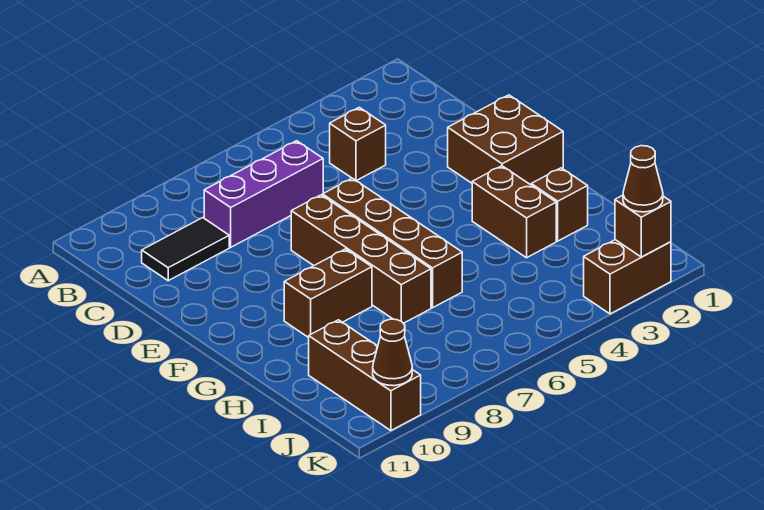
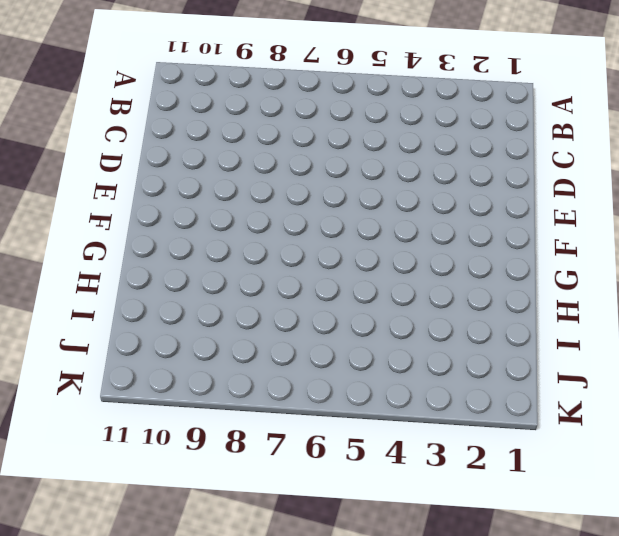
none -> brown 1x1 brick [330,107,386,181]
none -> purple 1x3 brick [204,141,323,247]
none -> black 1x2 tile [142,218,229,281]

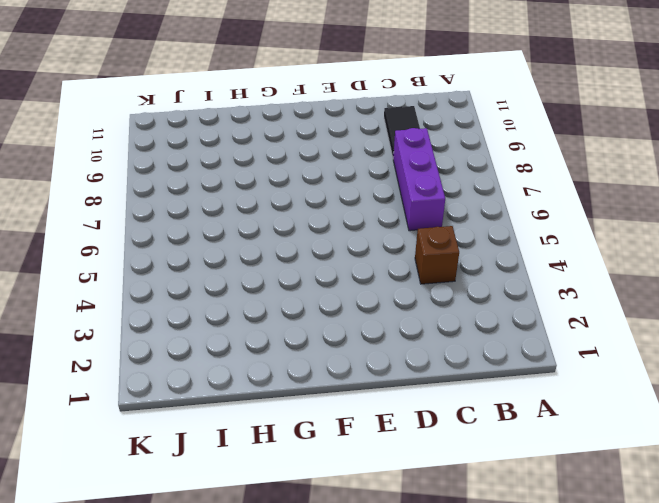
none -> brown 2x2 brick [448,95,563,185]
none -> brown 1x4 brick [323,178,462,308]
none -> brown 1x4 brick [291,195,431,323]

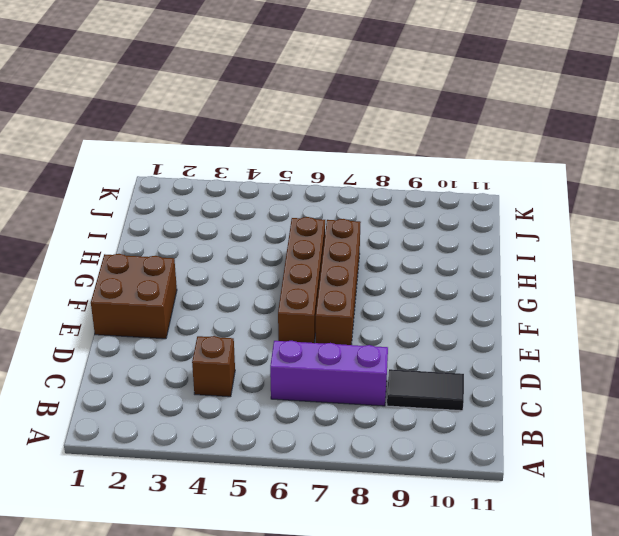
none -> brown 1x2 brick [472,166,556,258]
none -> brown 1x2 brick [284,249,372,338]
none -> brown 1x1 brick [531,168,588,241]

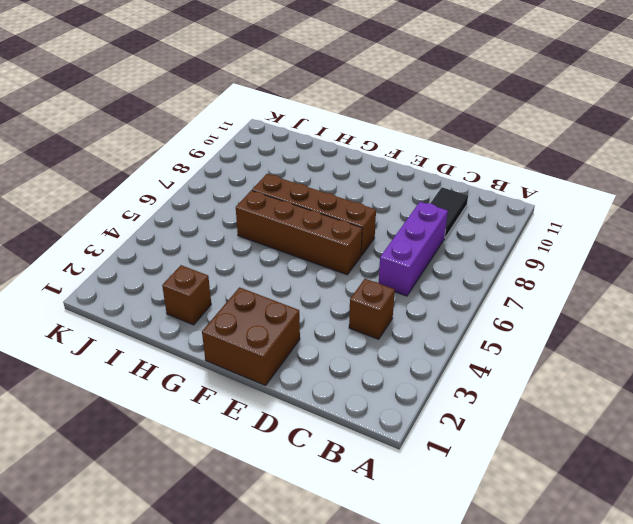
none -> brown 1x2 brick [472,166,556,258]
none -> brown 1x2 brick [284,249,372,338]
none -> brown 1x3 brick [309,320,421,431]

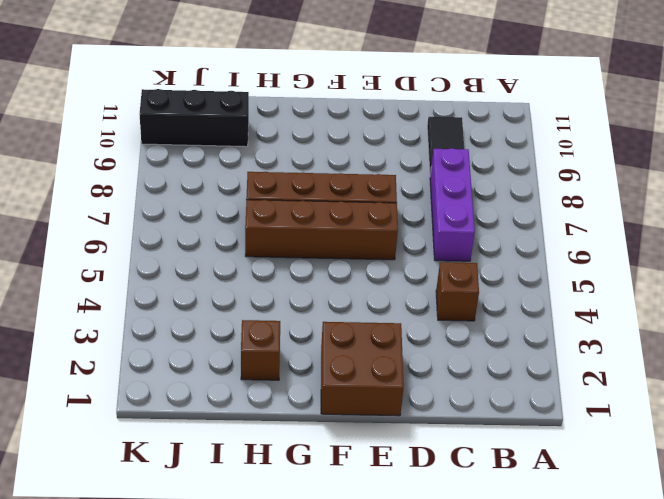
black 1x3 brick [139,89,249,147] -> brown 1x3 brick [309,320,421,431]
none -> brown 1x2 brick [472,166,556,258]
none -> brown 1x2 brick [284,249,372,338]
none -> brown 1x2 brick [584,240,671,314]

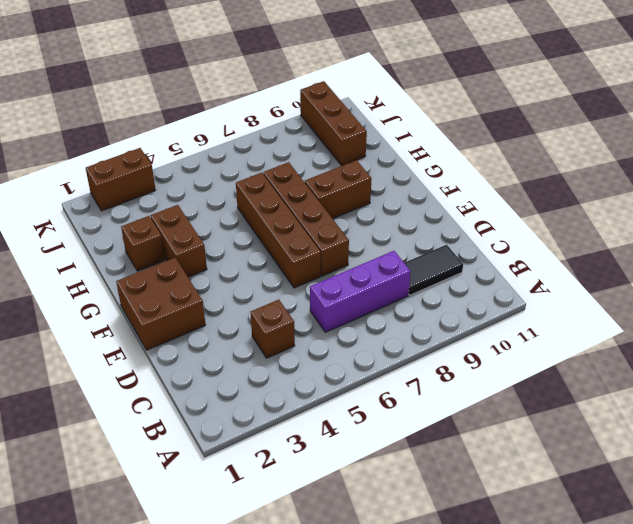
none -> brown 1x1 brick [615,195,671,257]
none -> brown 1x1 cone [373,319,412,386]
none -> brown 1x1 cone [623,146,663,212]

